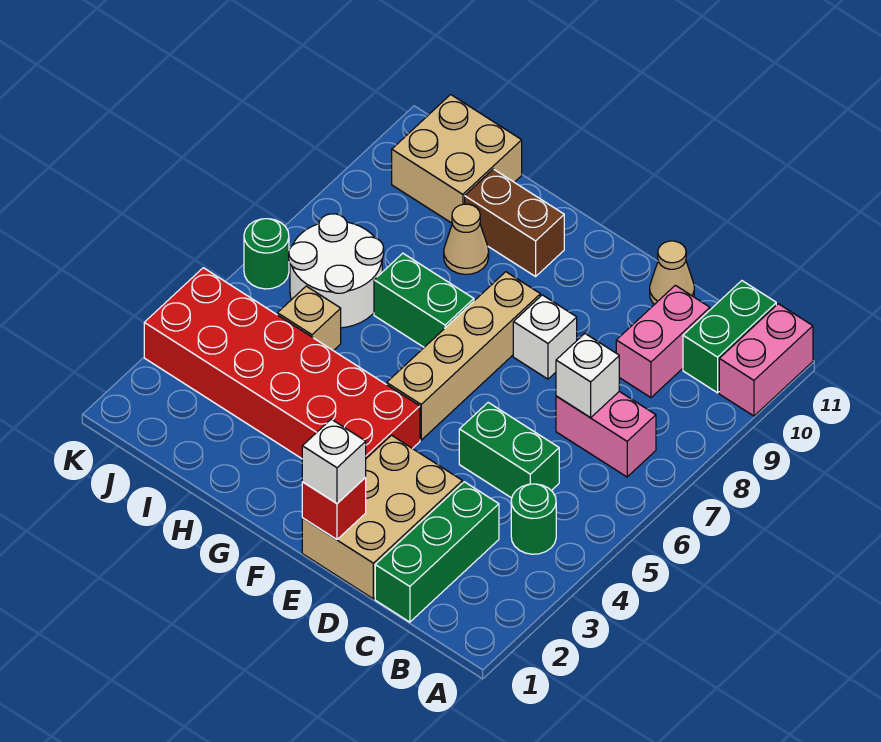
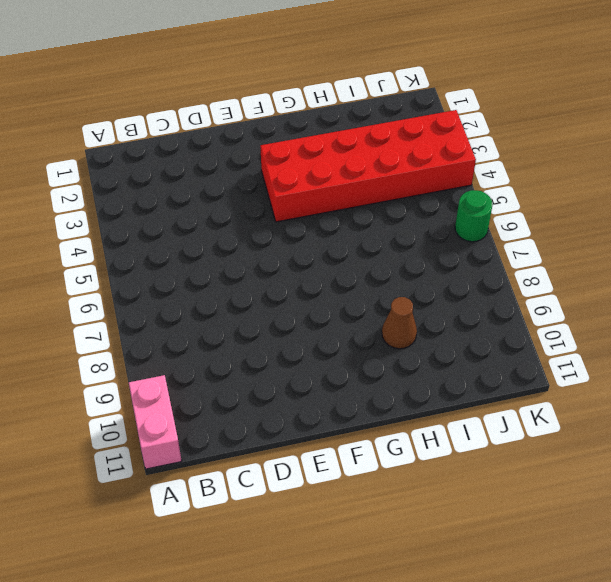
brown 1x1 cone [382,297,417,349] -> tan 1x1 cone [444,204,489,274]
none -> green 1x1 round brick [511,484,556,554]
none -> pink 1x2 brick [556,392,656,477]
none -> green 1x2 brick [683,281,776,393]

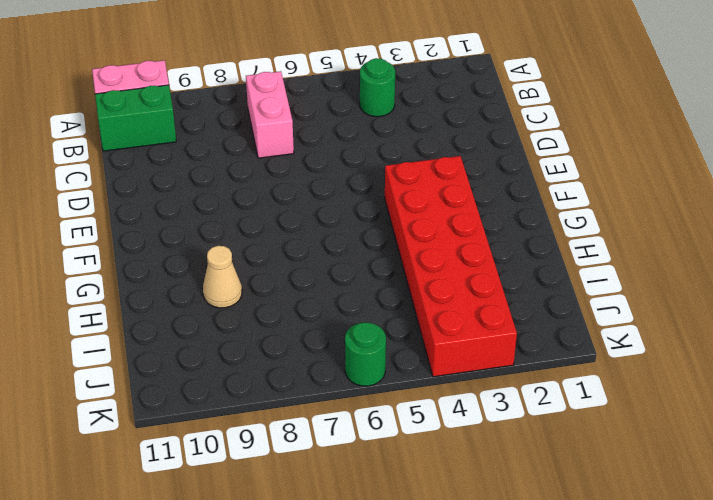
none -> green 1x3 brick [375,482,499,622]
none -> green 1x2 brick [459,402,559,498]
none -> pink 1x2 brick [616,285,710,397]

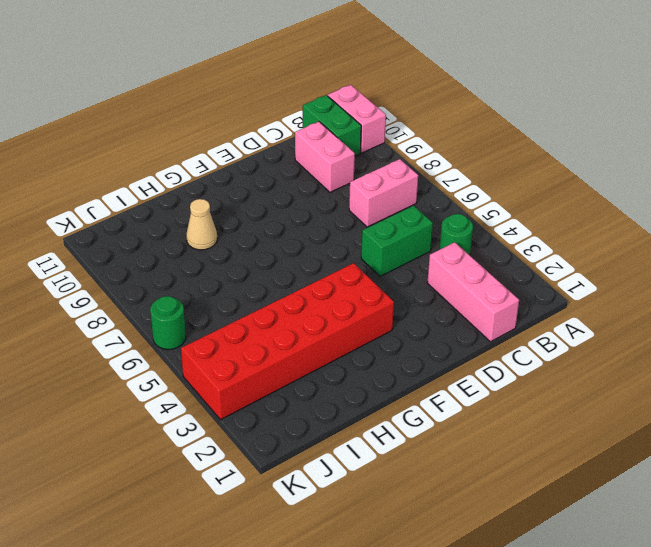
pink 1x3 brick [427,242,519,342] -> green 1x3 brick [375,482,499,622]
none -> tan 2x3 brick [302,435,462,599]
none -> tan 1x1 cone [650,241,694,305]
none -> white 1x1 brick [513,295,577,379]

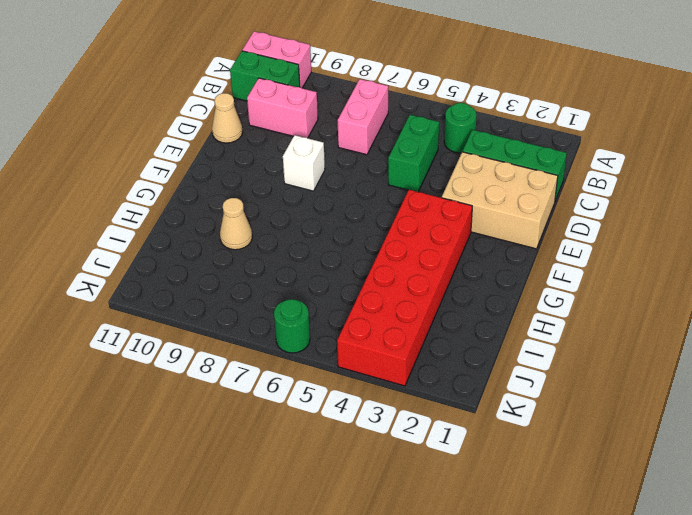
none -> tan 1x4 brick [387,272,540,440]
none -> green 1x2 brick [374,253,474,347]
none -> brown 1x2 brick [465,169,564,276]

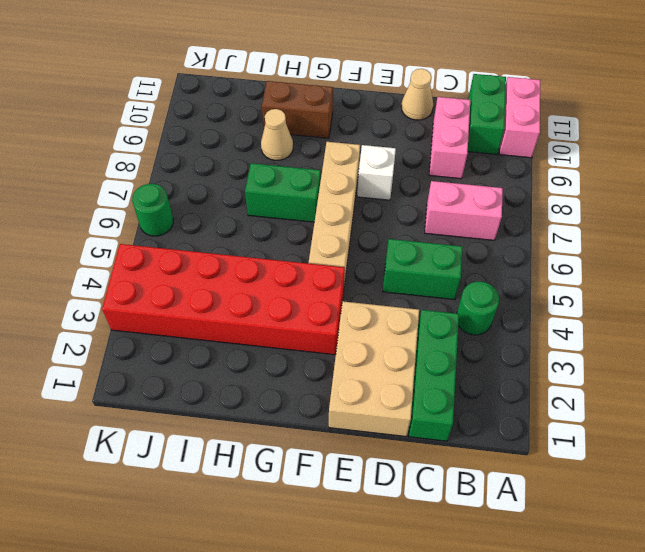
none -> tan 1x1 brick [277,286,341,351]
none -> white 2x2 round brick [289,214,384,328]
none -> tan 2x2 brick [392,95,522,223]

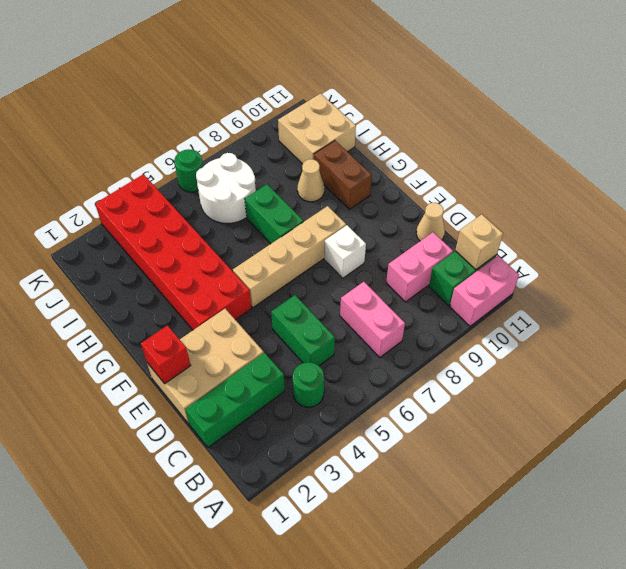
tan 1x1 brick [455,214,503,270] -> tan 1x1 brick moved to [277,286,341,351]
none -> white 1x1 brick [556,334,619,417]
none -> white 1x1 brick [302,419,366,503]

